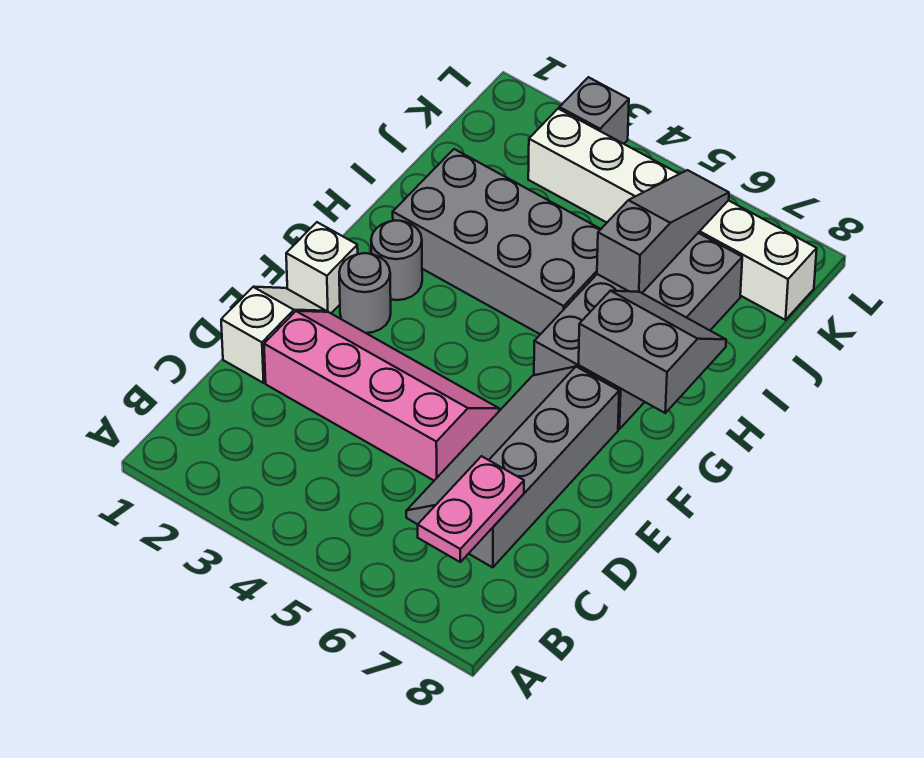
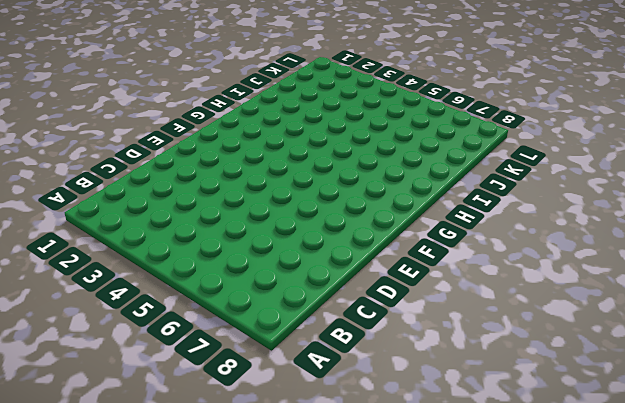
none -> grey 2x4 slope [406,366,619,567]
none -> white 1x2 slope [221,287,326,383]
none -> pink 2x4 slope [264,311,499,480]

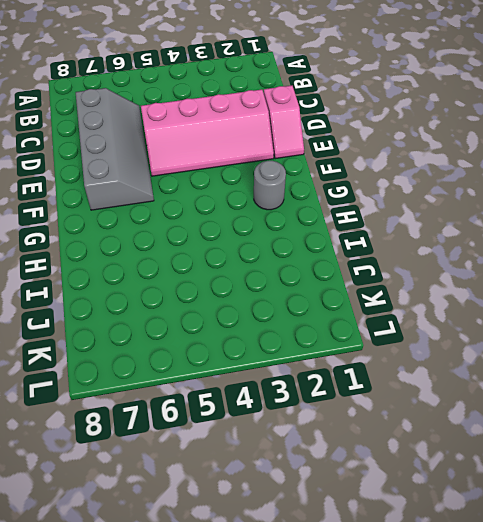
pink 1x2 slope [264,86,304,159] -> white 1x2 slope [221,287,326,383]
none -> white 1x1 brick [286,222,358,313]
none -> grey 1x1 round brick [339,253,391,333]
none -> grey 2x4 brick [534,233,742,429]

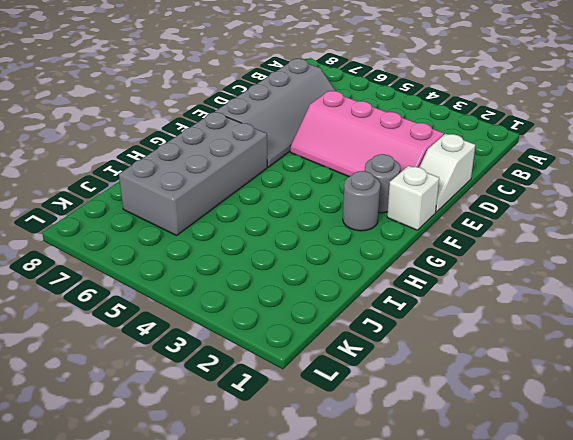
none -> grey 2x4 brick [393,149,601,334]
none -> white 1x6 brick [528,109,817,320]
none -> grey 1x1 brick [559,77,629,144]

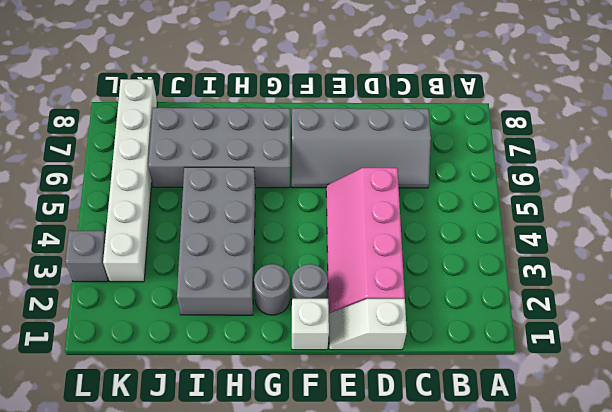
none -> pink 1x2 plate [418,456,524,562]
none -> grey 2x2 slope [579,291,726,413]
none -> grey 1x3 slope [597,170,729,293]

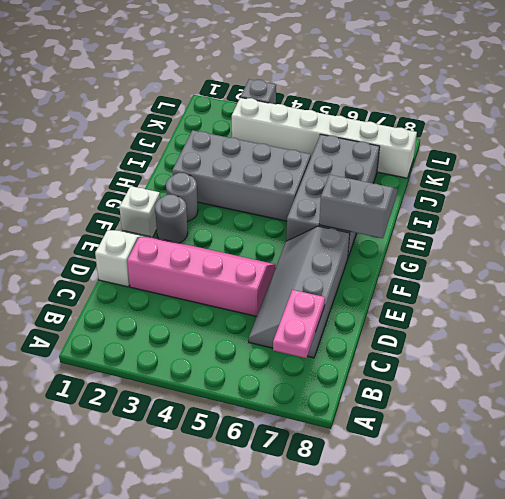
none -> grey 1x3 slope [597,170,729,293]

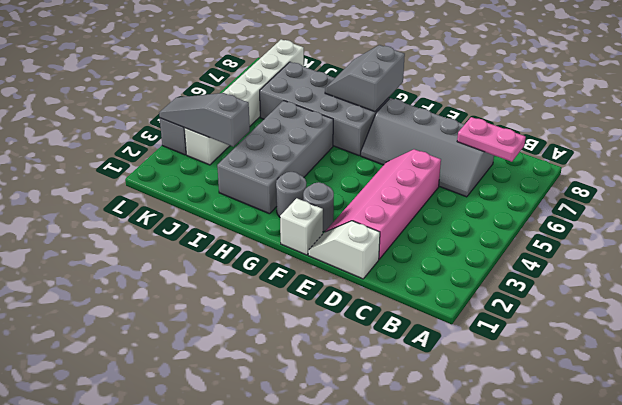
grey 1x3 slope [159,93,250,147] -> grey 1x3 slope moved to [597,170,729,293]

